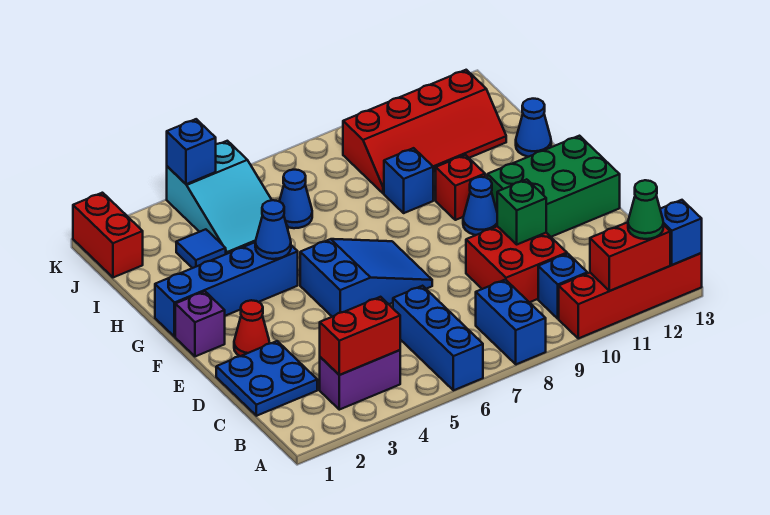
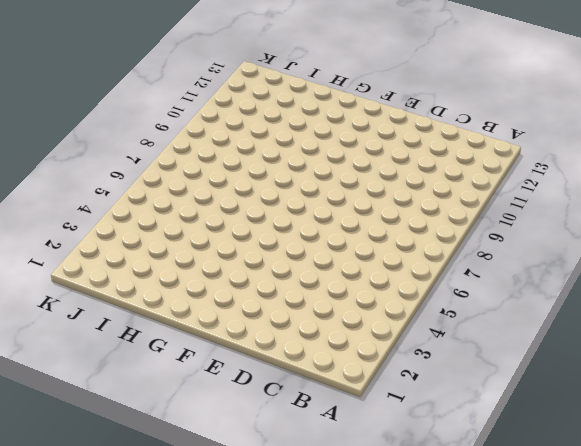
none -> blue 1x3 brick [393,286,483,390]
none -> blue 1x2 brick [476,280,546,364]
none -> red 1x4 brick [559,253,702,338]

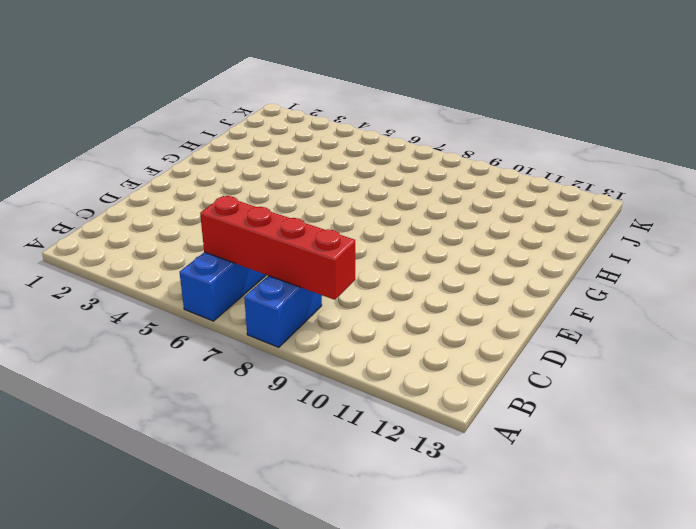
red 1x4 brick [200,196,355,300] -> red 1x4 brick moved to [559,253,702,338]
none -> purple 1x2 brick [320,350,400,410]
none -> blue 1x1 brick [538,254,587,319]
none -> blue 2x2 plate [216,341,317,416]

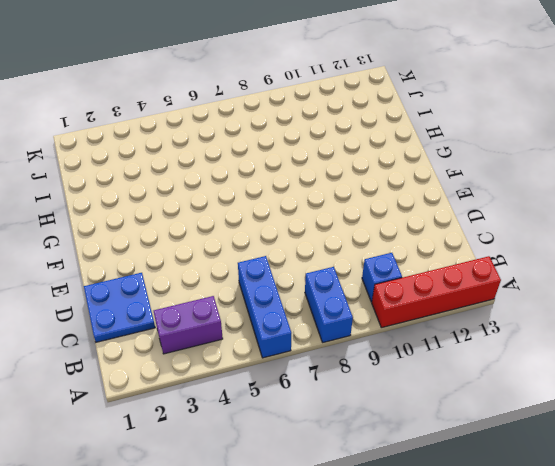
none -> red 2x2 brick [466,226,567,302]
none -> red 1x1 cone [234,300,269,356]
none -> blue 2x3 slope [300,239,432,317]

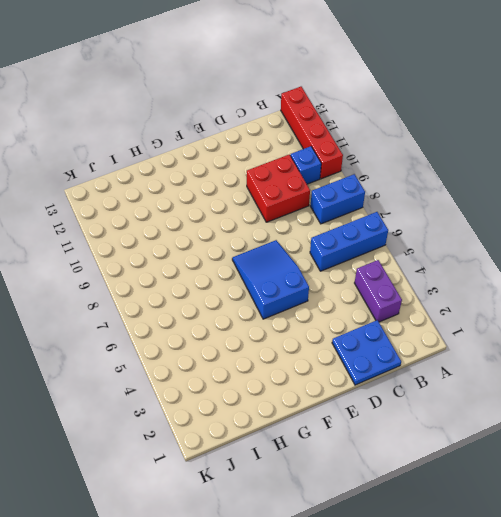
none -> red 1x1 cone [234,300,269,356]
none -> green 2x3 brick [487,136,620,237]
none -> purple 1x1 brick [175,291,225,356]

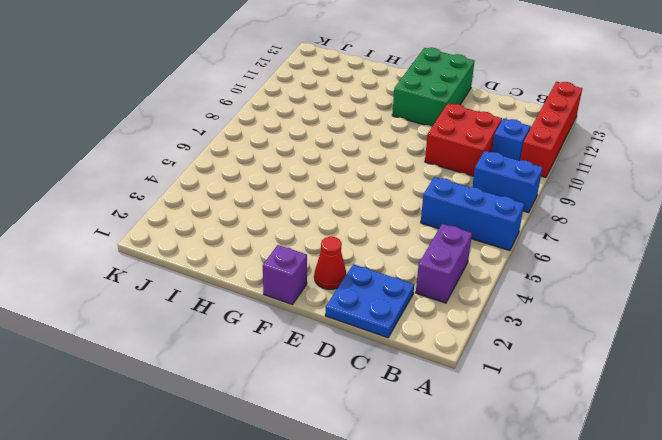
none -> blue 2x3 slope [300,239,432,317]
none -> blue 1x1 cone [463,177,497,235]
none -> blue 1x4 brick [155,242,298,337]

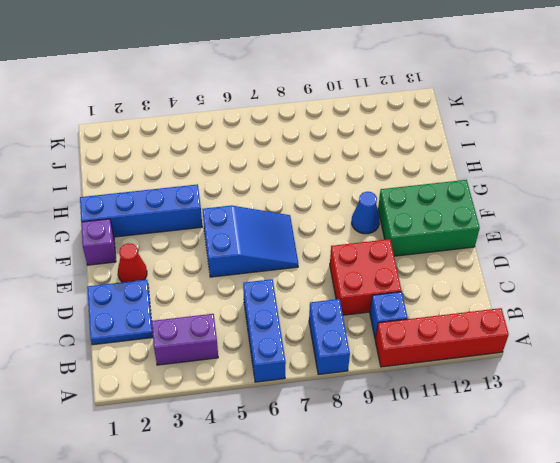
none -> red 1x1 brick [436,155,485,220]
none -> blue 1x1 brick [384,148,433,213]
none -> blue 1x1 cone [516,99,551,157]

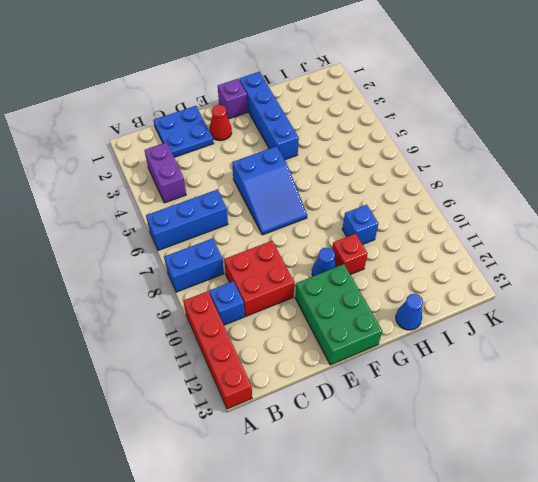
none -> blue 1x1 tile [176,229,226,268]
none -> cyan 2x3 slope [167,141,288,254]
none -> blue 1x1 cone [279,170,312,228]

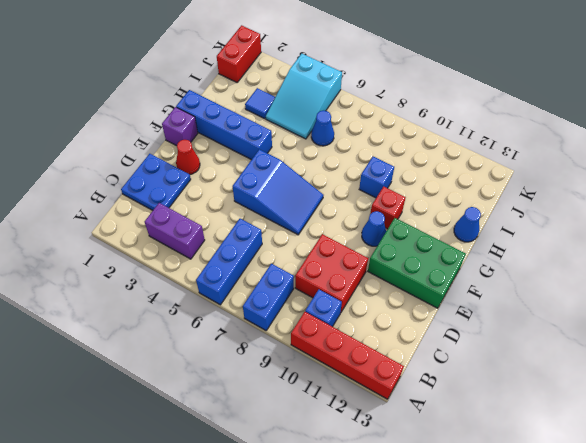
none -> red 2x4 slope [343,70,506,194]
none -> red 1x2 brick [590,222,670,291]
none -> blue 1x1 brick [660,200,702,265]

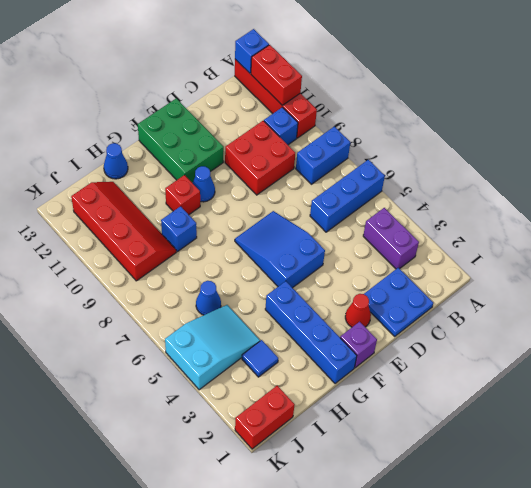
none -> red 1x2 brick [320,297,400,375]
none -> green 1x1 brick [497,179,546,244]
none -> blue 1x1 cone [255,200,291,259]

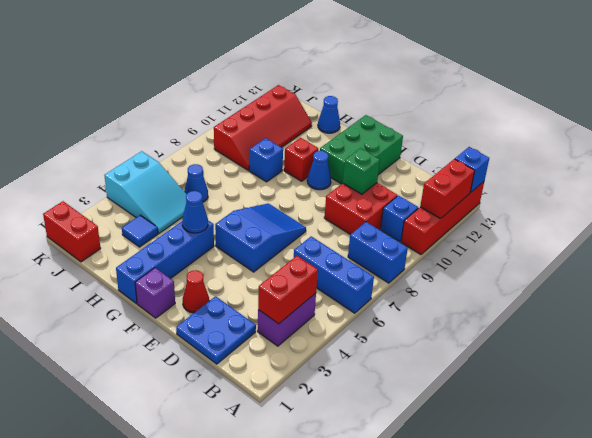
none -> blue 1x1 brick [167,119,216,184]
none -> green 1x1 cone [628,180,663,239]

